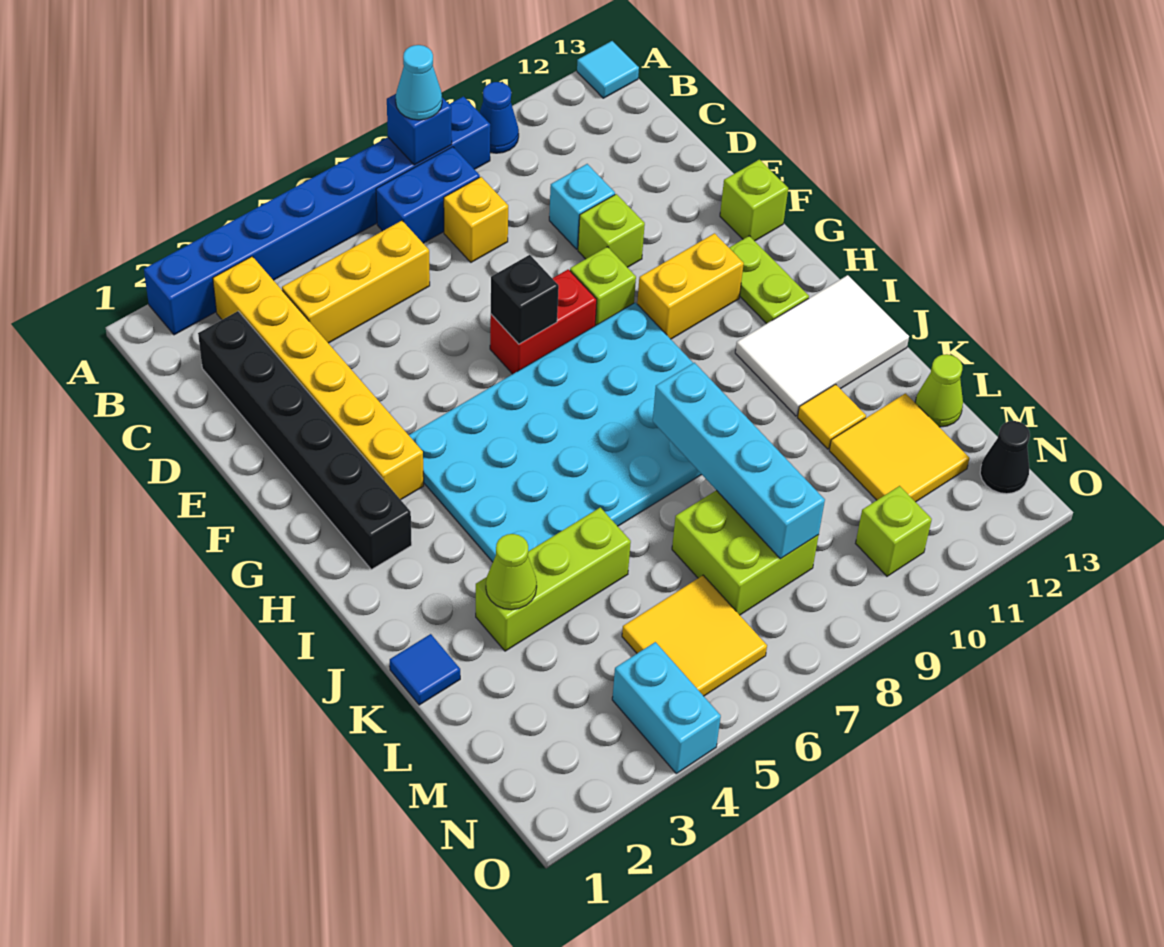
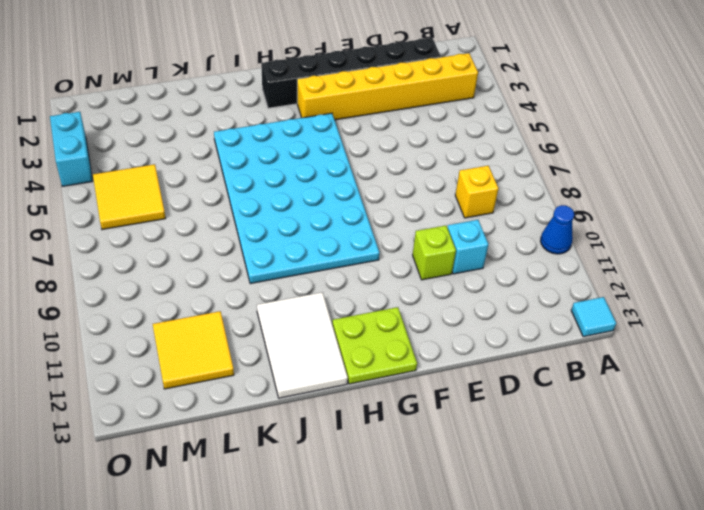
lime 2x2 plate [332,307,417,384] -> lime 1x2 plate [729,236,809,324]
cyan 1x2 brick [50,112,93,187] -> cyan 1x2 brick turned to [612,642,721,773]
none -> blue 1x8 brick [144,96,490,335]
none -> blue 1x2 brick [376,147,480,243]
none -> yellow 1x3 brick [282,221,430,343]
none -> red 1x2 brick [490,269,597,374]

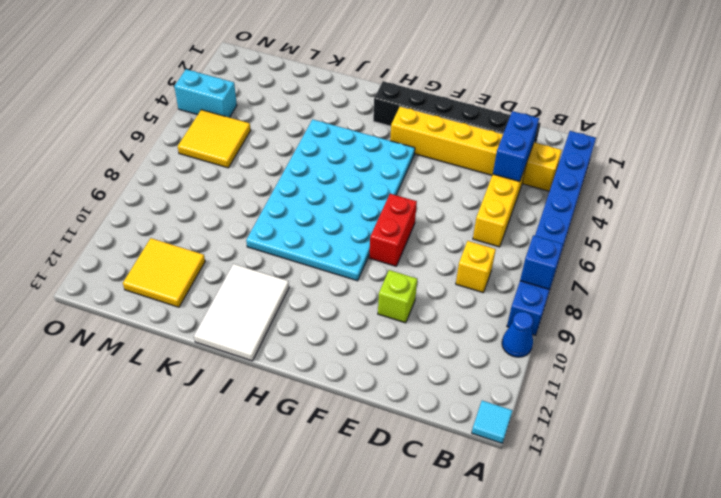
blue 1x2 brick [493,111,539,182] -> blue 1x2 brick moved to [376,147,480,243]
none -> cyan 1x1 brick [549,164,615,249]
none -> lime 1x1 brick [570,247,636,326]
none -> lime 1x1 brick [720,160,788,241]
none -> yellow 1x2 brick [637,233,744,339]

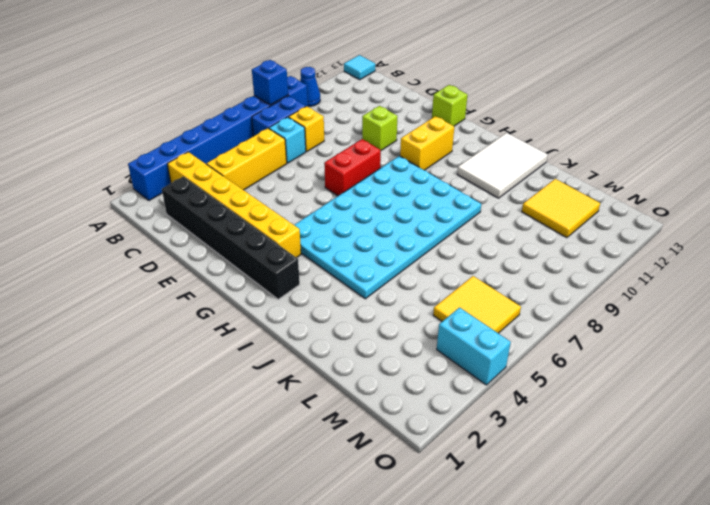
cyan 1x1 brick [269,117,306,163] -> cyan 1x1 brick moved to [549,164,615,249]
none -> lime 1x1 brick [570,247,636,326]
none -> lime 1x2 plate [729,236,809,324]
none -> blue 1x1 tile [390,634,460,705]
none -> lime 1x3 brick [476,507,631,651]

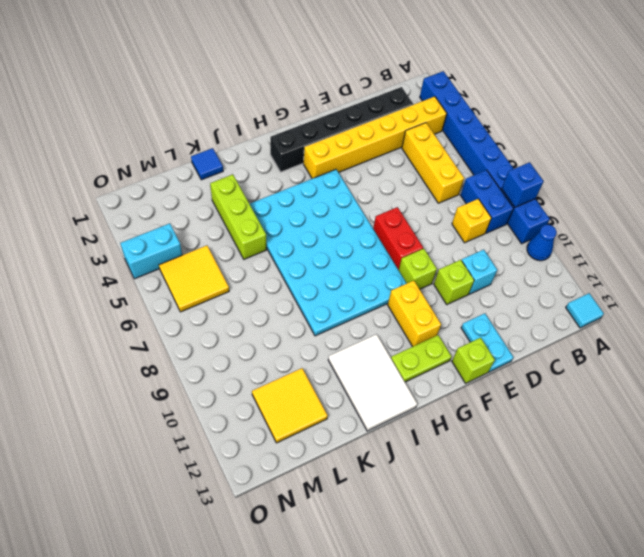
cyan 1x2 plate [461,313,513,372] -> none
none -> yellow 1x1 tile [797,384,866,449]
none -> lime 2x2 brick [672,490,819,615]
none -> lime 1x1 cone [915,354,963,427]
none -> lime 1x1 brick [856,486,932,576]

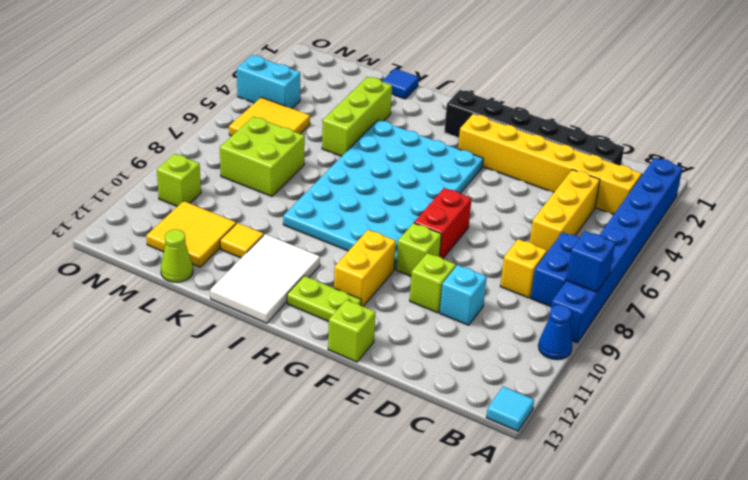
none -> black 1x1 cone [980,421,1030,494]
none -> black 1x1 brick [491,255,559,344]
none -> cyan 1x4 brick [653,363,825,559]
none -> lime 1x1 cone [486,534,537,610]

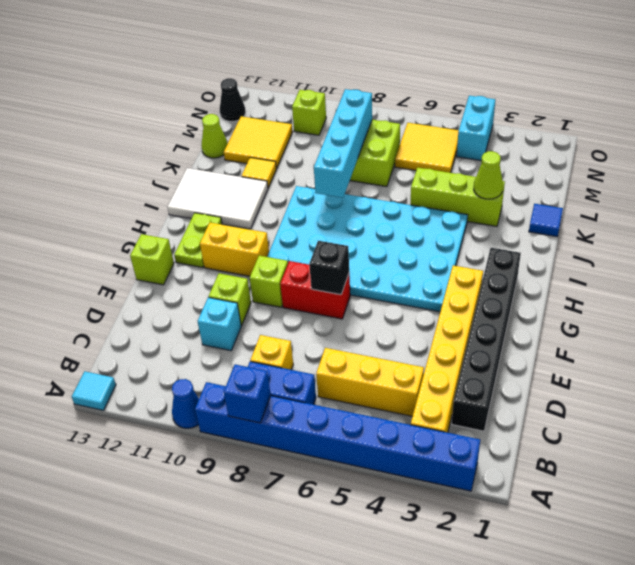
none -> cyan 1x1 cone [396,45,442,120]

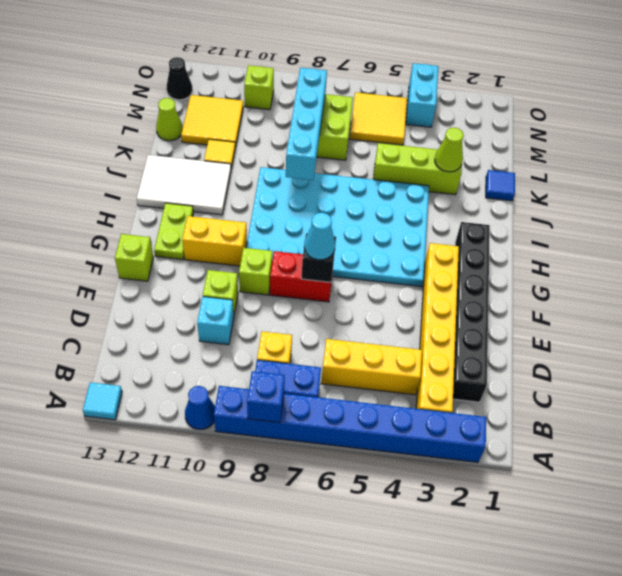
cyan 1x1 cone [304,213,335,260] -> cyan 1x1 cone moved to [396,45,442,120]

